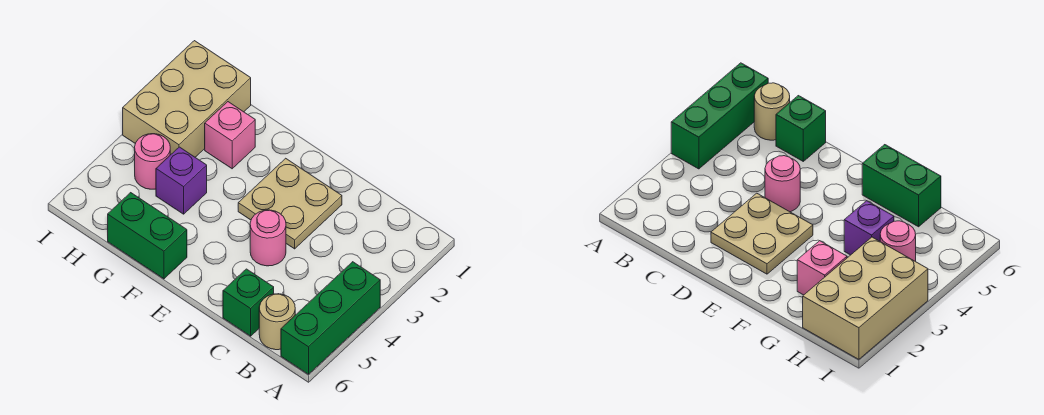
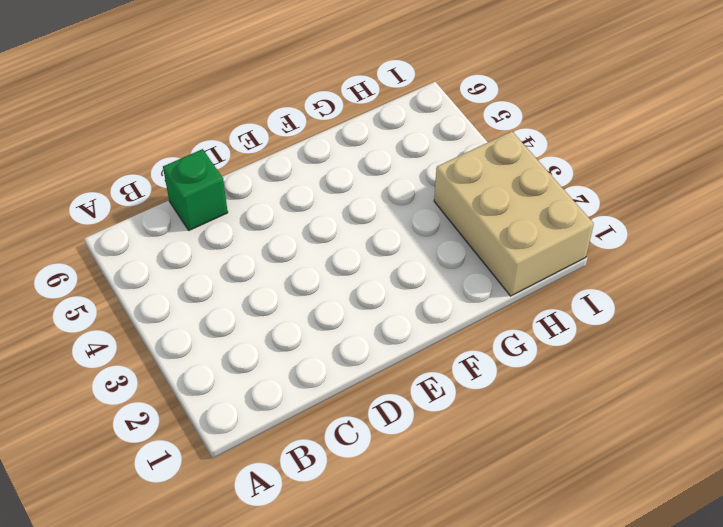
none -> green 1x3 brick [281,262,380,374]
none -> tan 1x1 round brick [259,294,295,350]

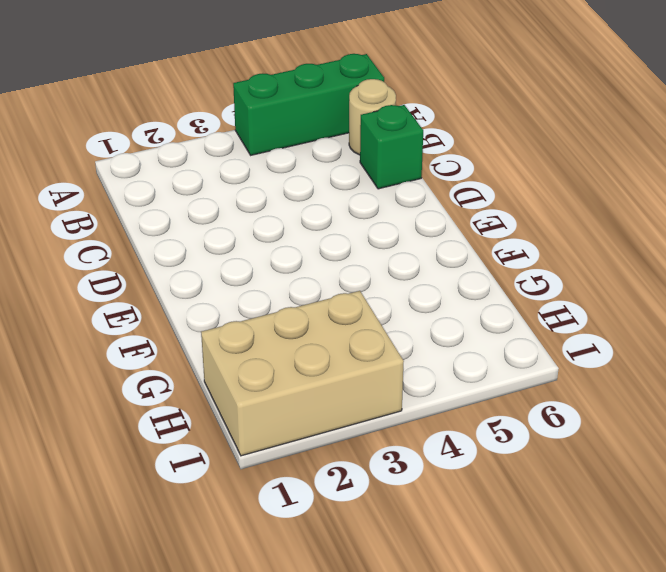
none -> tan 2x2 plate [238,158,342,249]
none -> pink 1x1 round brick [250,210,286,266]

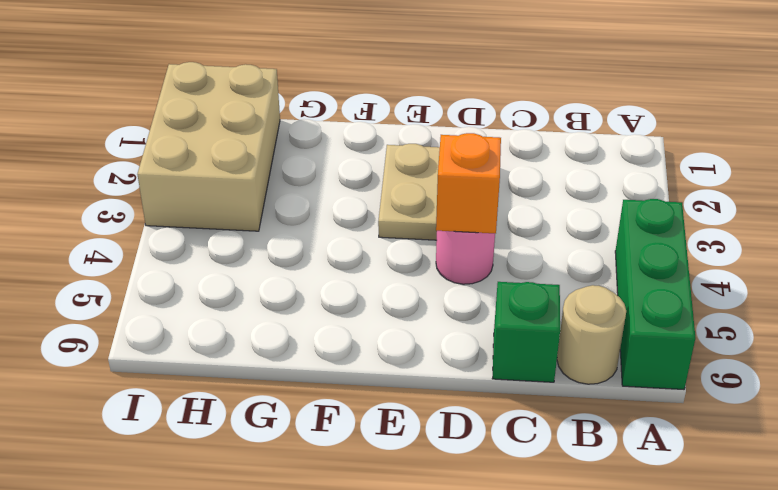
orange 1x1 brick [436,133,501,234] -> none
none -> green 1x2 brick [108,193,187,279]
none -> pink 1x1 brick [205,102,255,169]

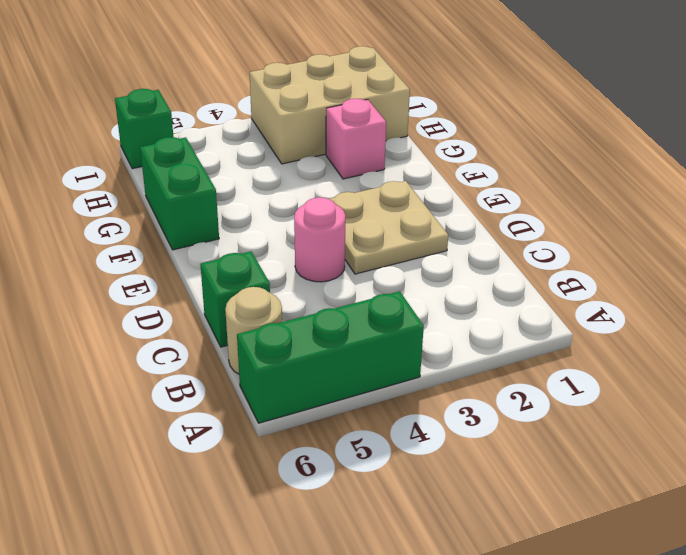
green 1x1 brick [115,89,173,169] -> none
none -> purple 1x1 brick [156,147,207,214]
none -> pink 1x1 round brick [135,134,170,189]

